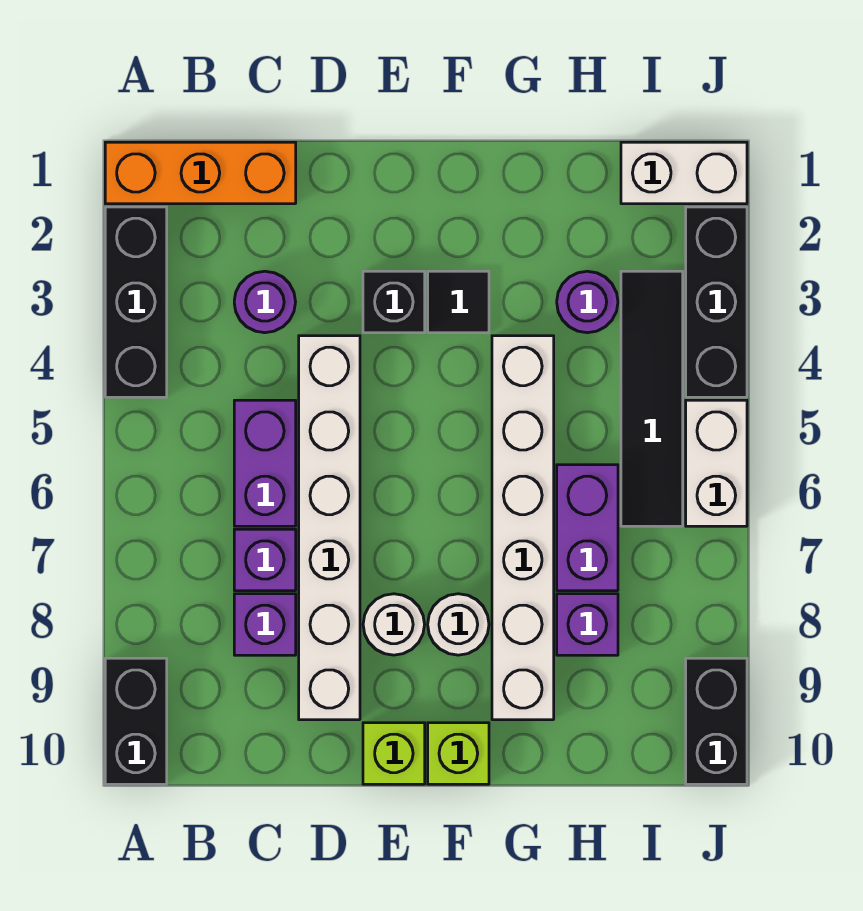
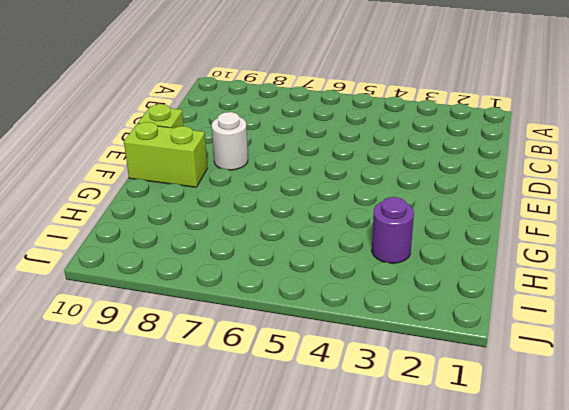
lime 1x2 brick [124,122,208,187] -> lime 1x1 brick [428,723,489,784]
none -> orange 1x3 brick [105,142,296,204]
none -> black 1x3 brick [105,207,167,397]
none -> black 1x2 brick [105,658,167,784]

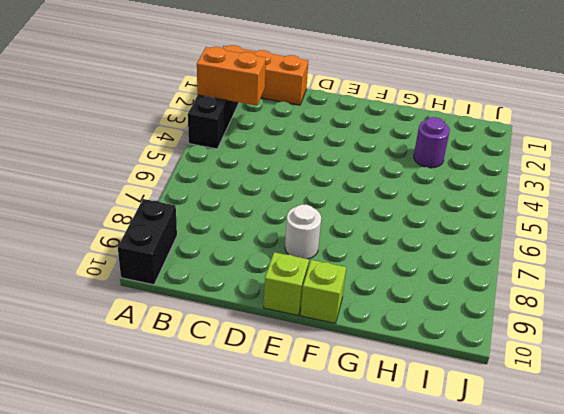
orange 1x2 brick [197,47,266,106] -> none
none -> purple 1x1 round brick [234,271,295,333]
none -> purple 1x2 brick [234,400,296,526]
none -> purple 1x1 brick [234,529,296,591]

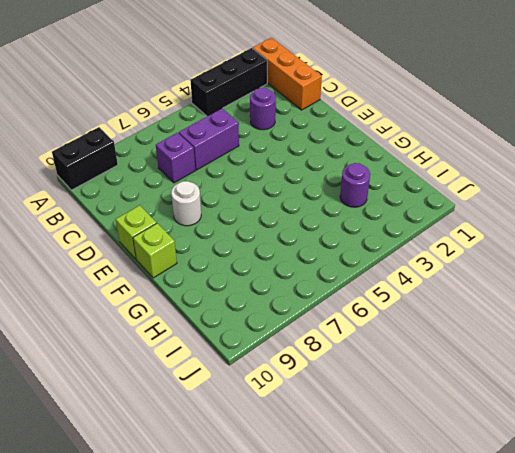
none -> purple 1x1 brick [234,594,296,655]
none -> white 1x6 brick [299,336,360,720]
none -> black 1x1 brick [363,271,425,333]

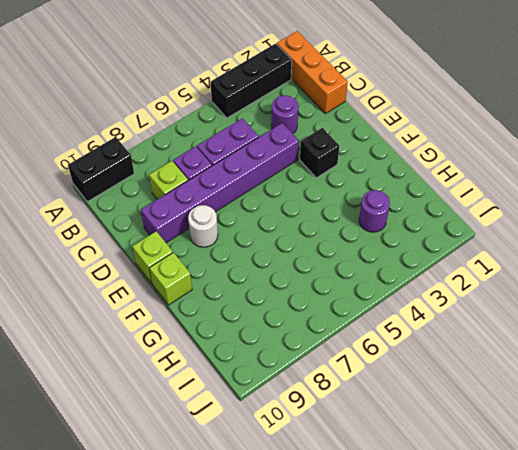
lime 1x1 brick [149,161,188,199] -> purple 1x1 brick [234,594,296,655]
purple 1x6 brick [141,123,299,243] -> white 1x6 brick [299,336,360,720]
none -> black 1x1 tile [428,271,489,333]
none -> white 1x1 round brick [428,594,489,655]
none -> white 1x6 brick [492,336,554,720]

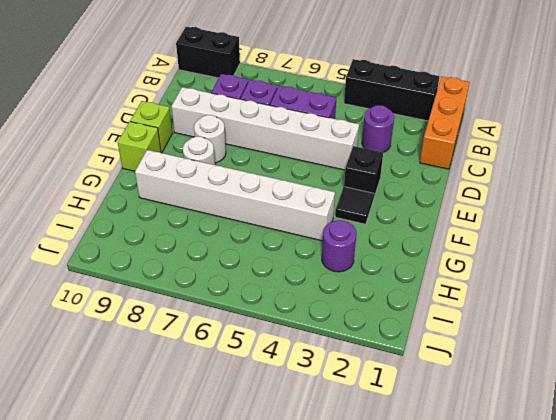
none -> purple 1x2 brick [557,465,618,591]
none -> purple 1x1 brick [557,594,618,655]
none -> white 1x2 brick [621,142,747,204]

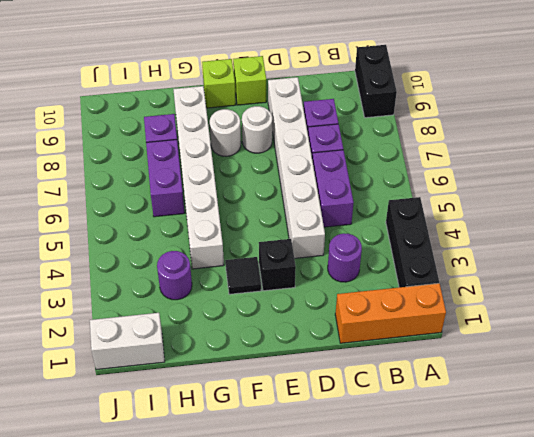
none -> black 1x4 tile [621,271,683,526]
none -> black 1x3 brick [686,207,747,397]
none -> white 1x2 brick [686,400,747,526]

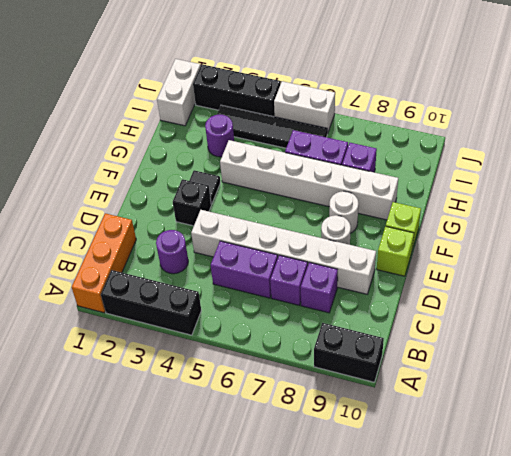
none -> black 1x2 brick [686,658,747,784]

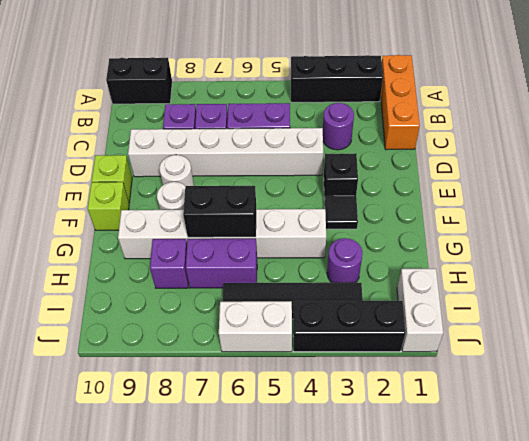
black 1x2 brick [183,186,257,237] -> black 1x2 brick moved to [686,658,747,784]

